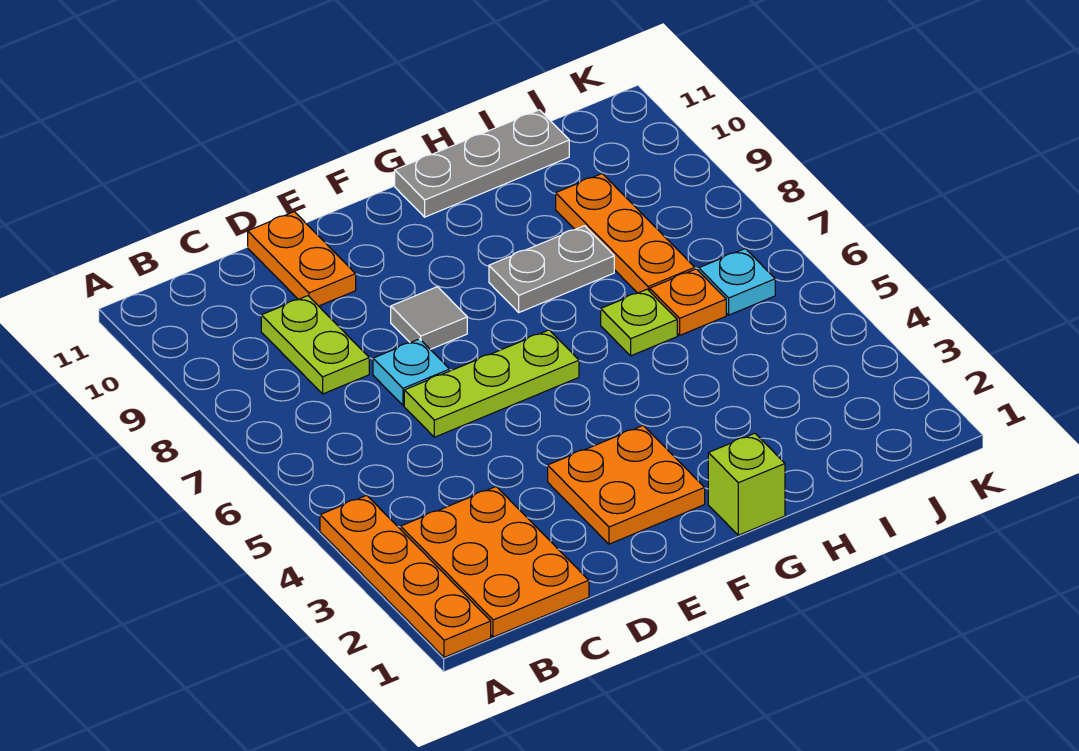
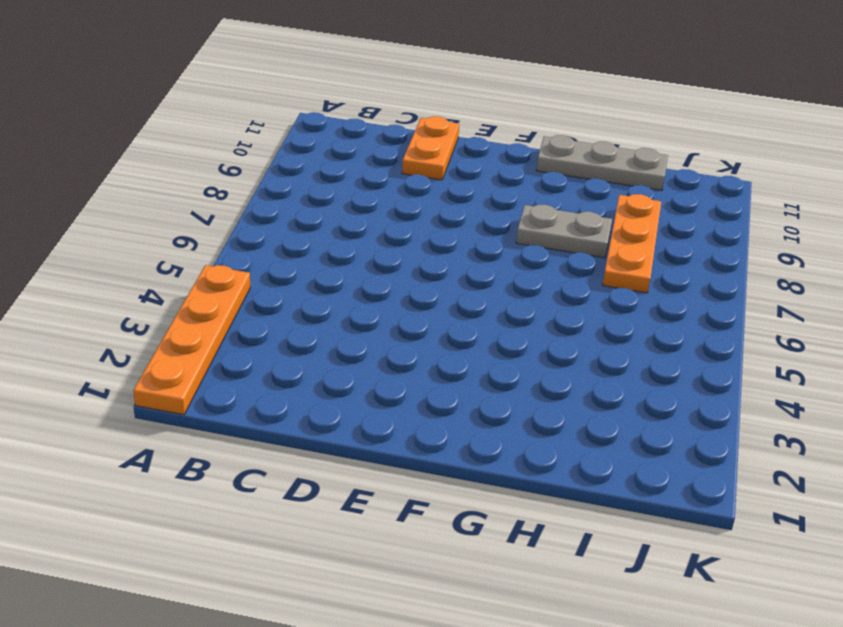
none -> orange 2x3 plate [401,487,589,637]
none -> lime 1x2 plate [261,296,369,394]
none -> lime 1x3 plate [404,330,579,437]

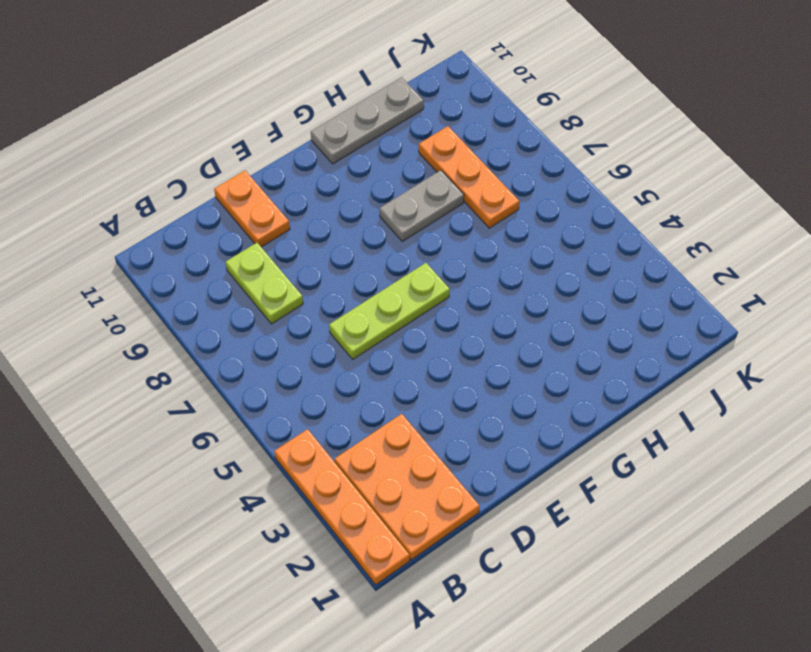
none -> cyan 1x1 plate [373,339,450,405]
none -> orange 2x2 plate [548,425,705,544]
none -> grey 1x1 tile [391,287,467,349]

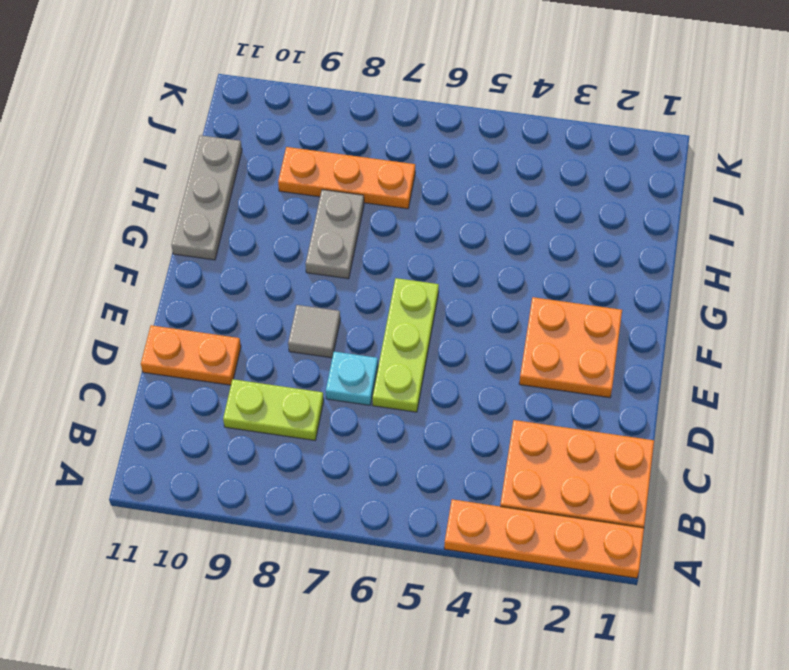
none -> lime 1x1 brick [708,433,785,535]
none -> lime 1x1 plate [601,289,677,356]
none -> orange 1x1 plate [650,269,726,335]

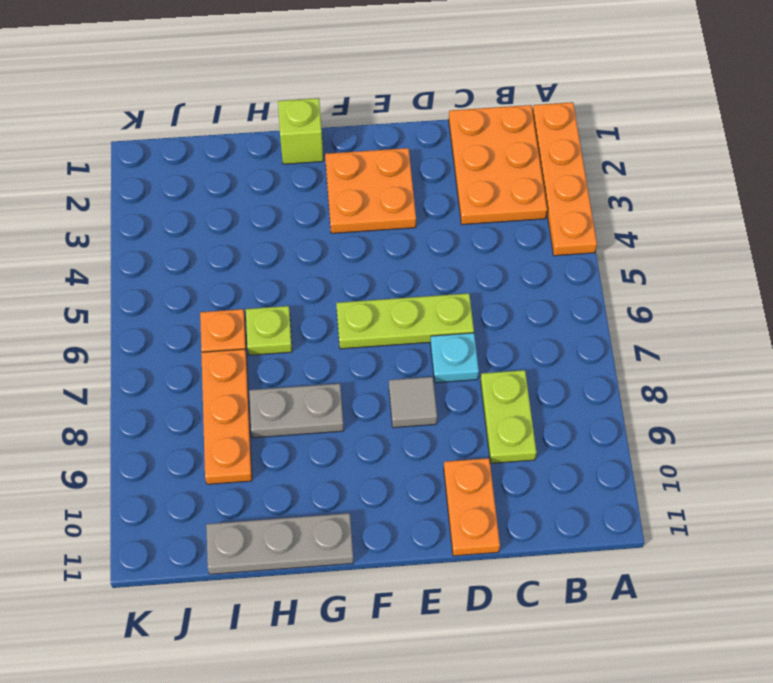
none -> cyan 1x1 plate [699,249,775,315]

